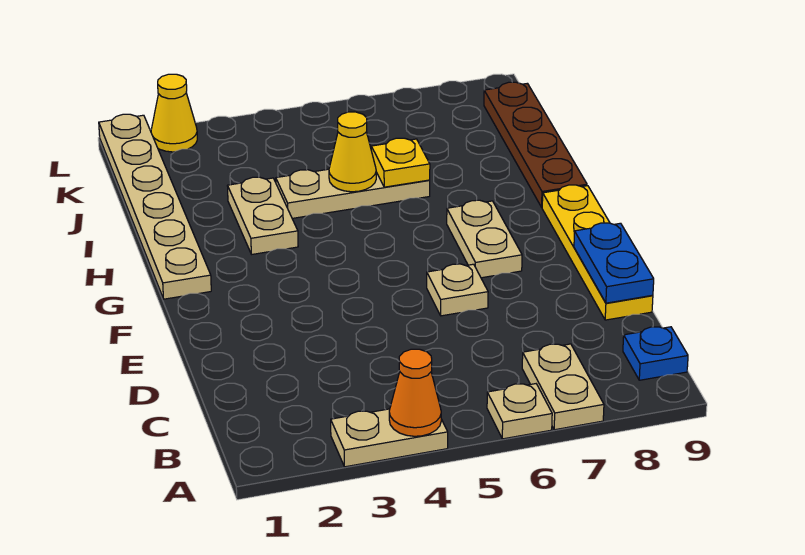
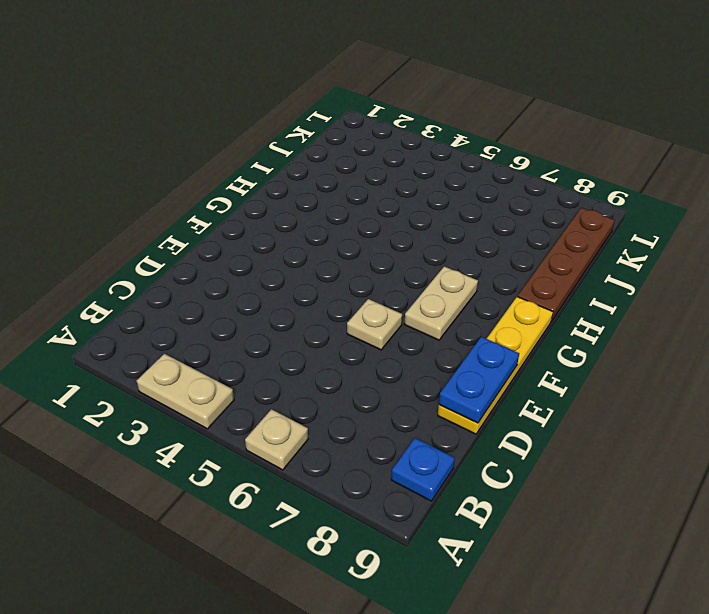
none -> tan 1x2 plate [522,344,604,430]
none -> tan 1x6 plate [99,114,211,299]
none -> tan 1x2 plate [228,177,298,254]

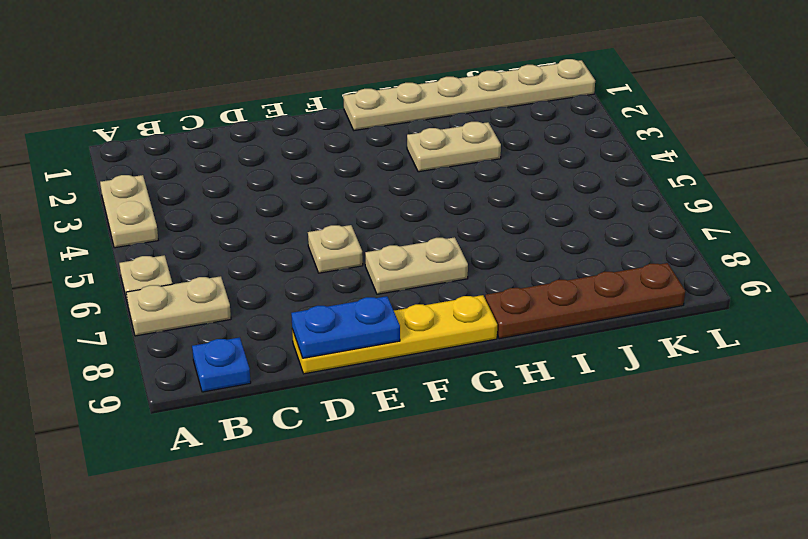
none -> tan 1x3 plate [276,169,430,218]
none -> yellow 1x1 cone [151,74,197,152]
none -> orange 1x1 cone [389,349,441,436]

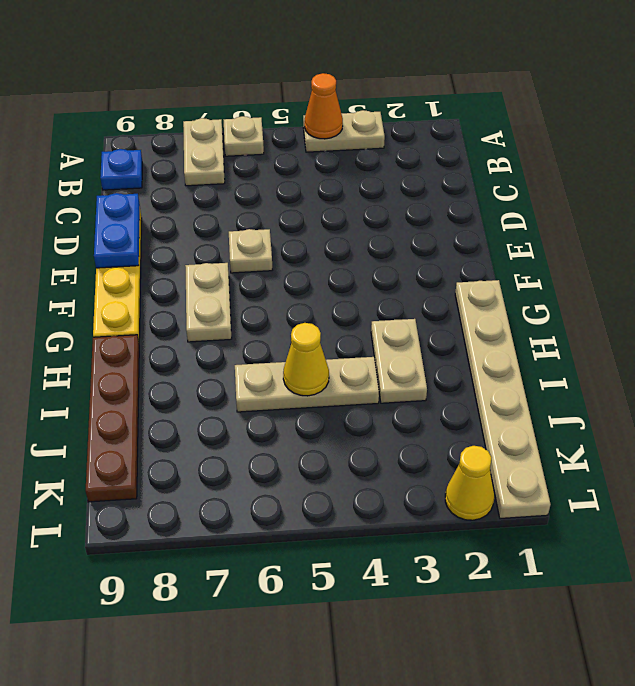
none -> yellow 1x1 plate [371,138,430,187]

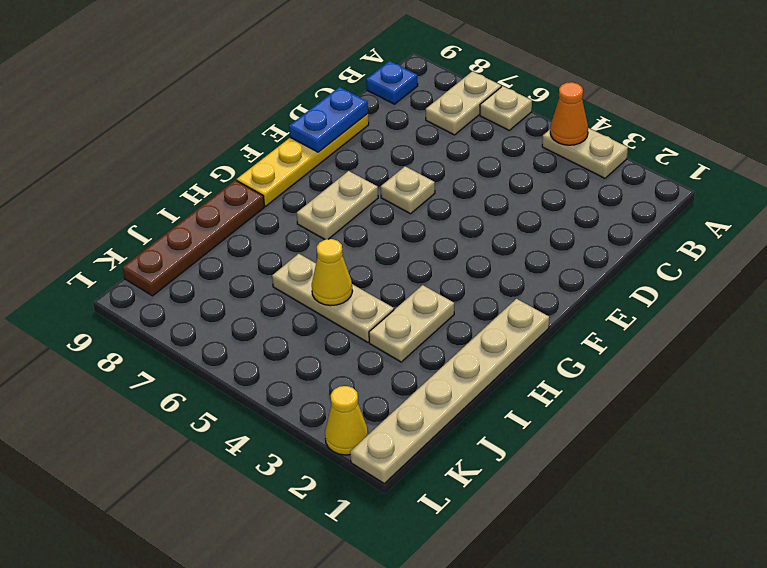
none -> yellow 1x1 plate [371,138,430,187]

